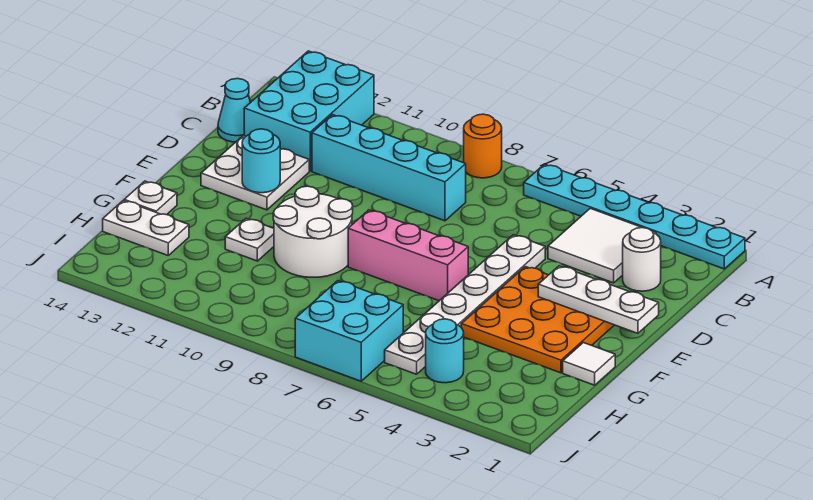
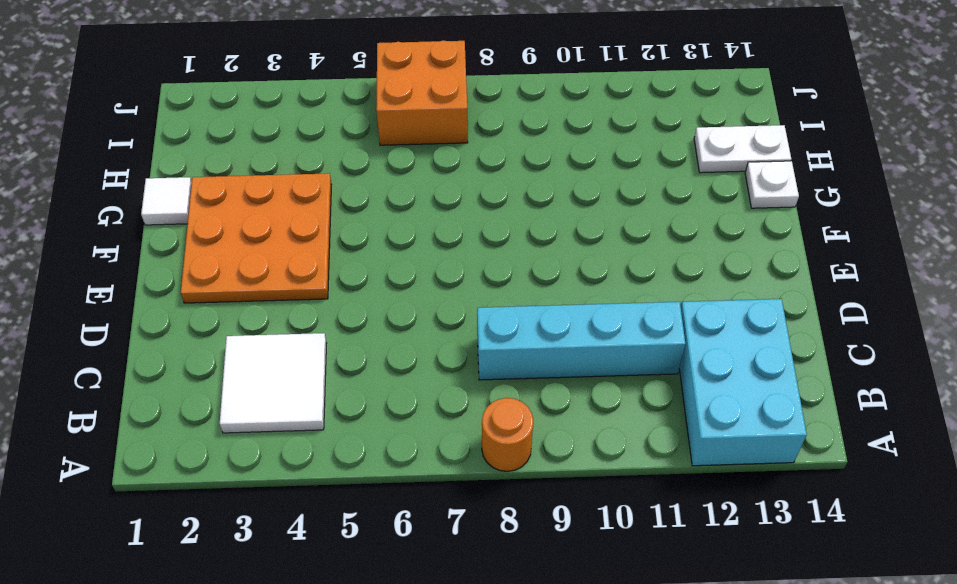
orange 2x2 brick [376,40,468,145] -> cyan 2x2 brick [295,281,403,381]
none -> cyan 1x6 plate [524,164,745,269]
none -> white 1x1 round brick [623,228,661,291]
none -> cyan 1x1 cone [218,79,250,142]

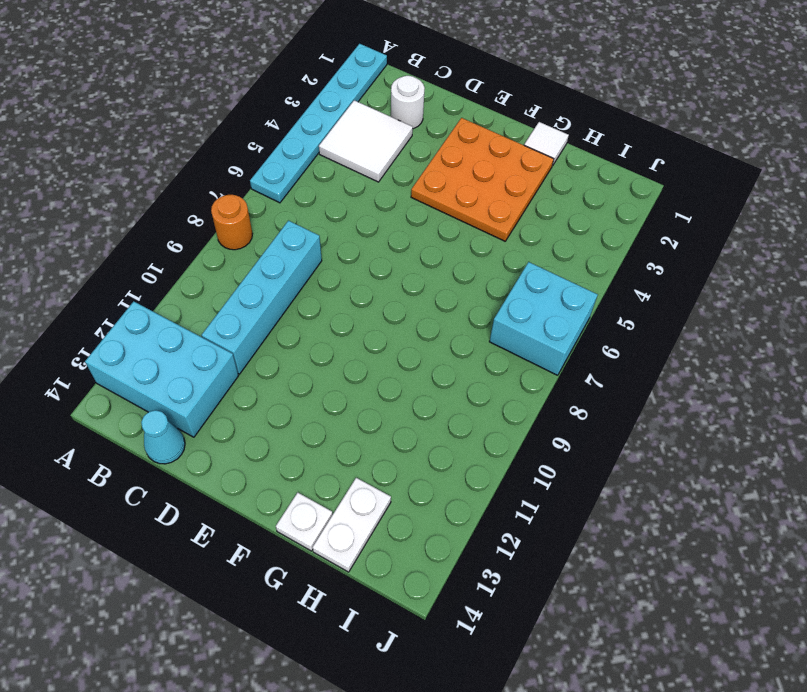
none -> white 1x6 plate [385,235,545,374]
none -> white 2x2 plate [201,135,309,210]
none -> pink 1x3 brick [348,210,468,301]

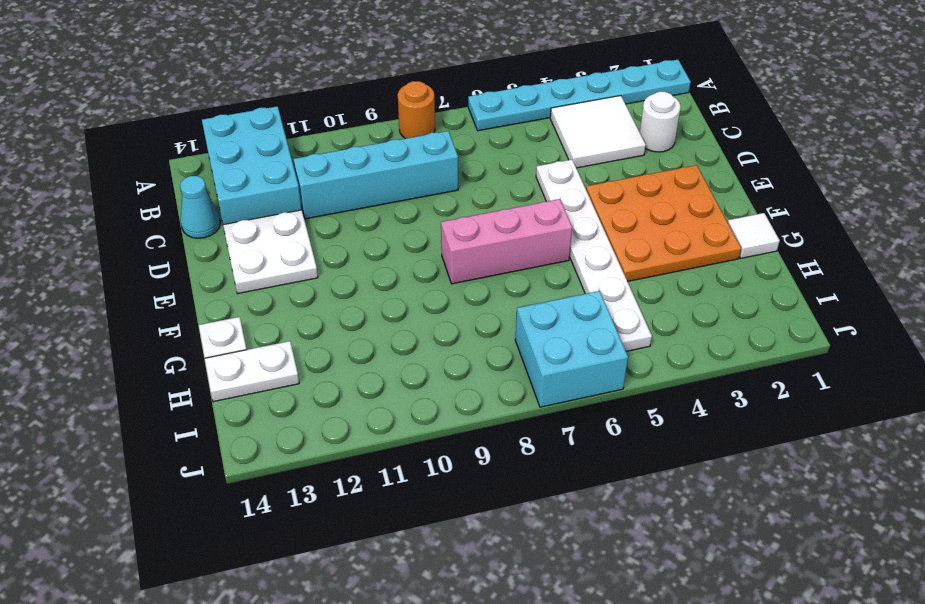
none -> white 2x2 round brick [273,186,353,277]
none -> white 1x1 plate [225,218,274,261]
none -> cyan 1x1 round brick [426,319,464,383]

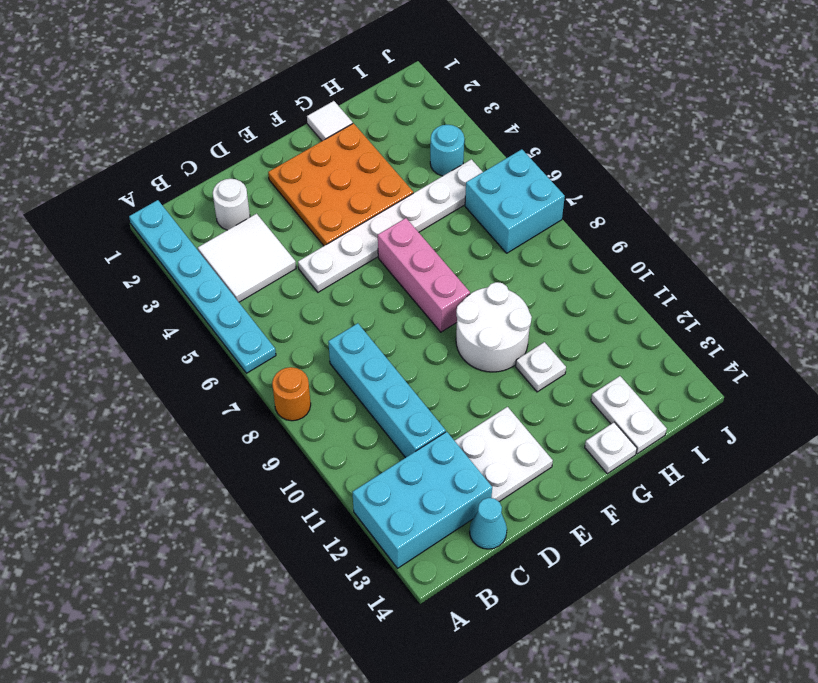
none -> white 1x3 plate [538,266,659,333]
none -> cyan 1x1 round brick [242,129,280,193]

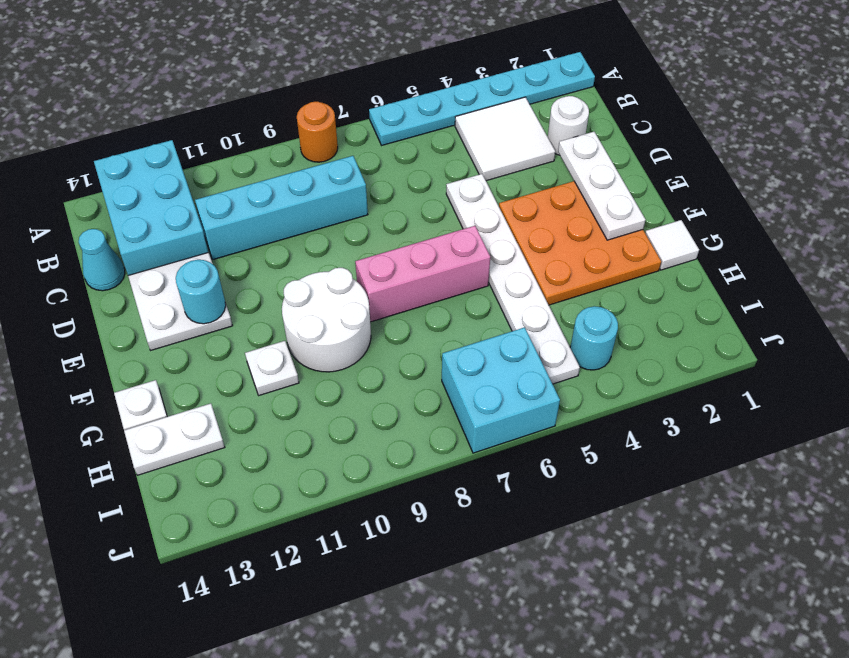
white 1x3 plate [558,132,645,240] -> white 1x3 plate turned to [538,266,659,333]

